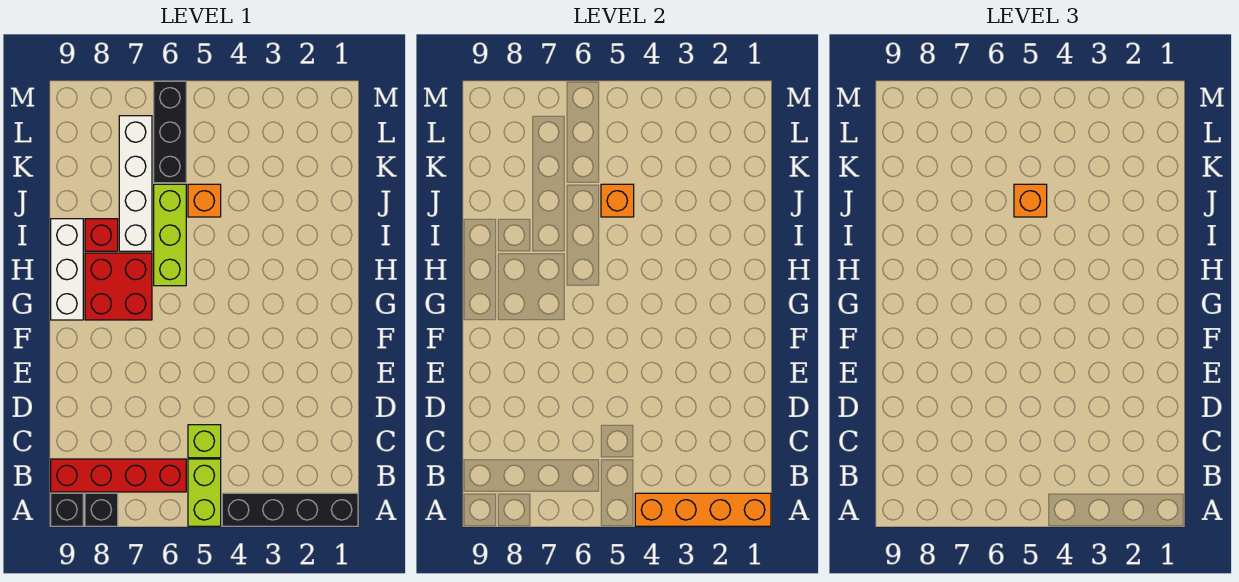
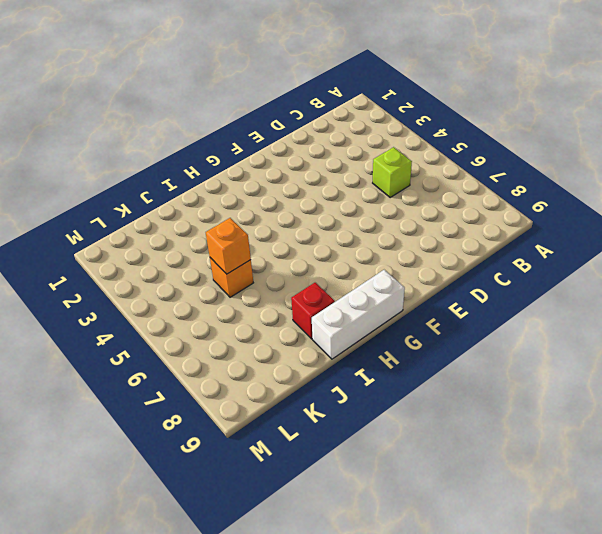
none -> black 1x4 brick [222,493,358,526]
none -> lime 1x2 brick [188,459,221,526]
none -> black 1x1 brick [85,493,118,526]

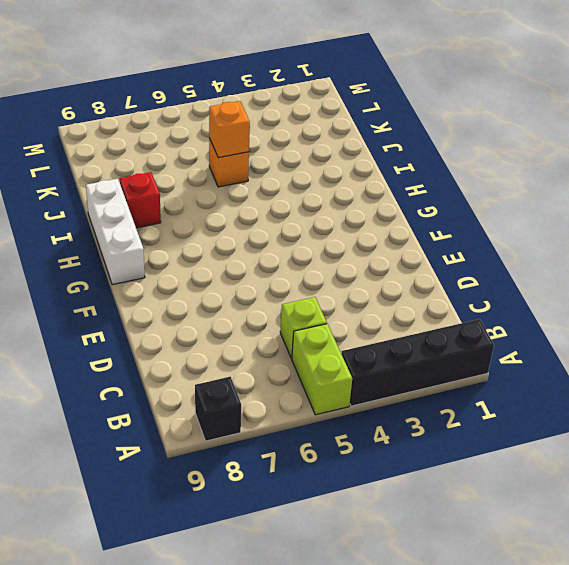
none -> black 1x1 brick [51,493,83,526]
none -> red 1x4 brick [51,459,186,492]
none -> red 2x2 brick [85,253,152,320]

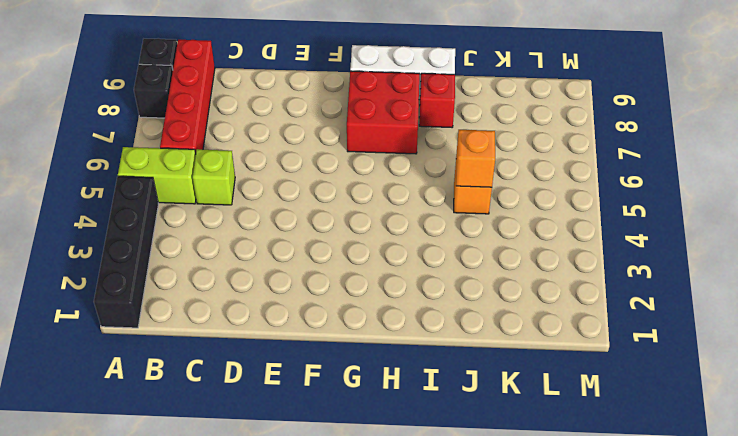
none -> lime 1x3 brick [154,184,186,286]
none -> white 1x4 brick [119,116,152,251]
none -> black 1x3 brick [154,81,186,183]

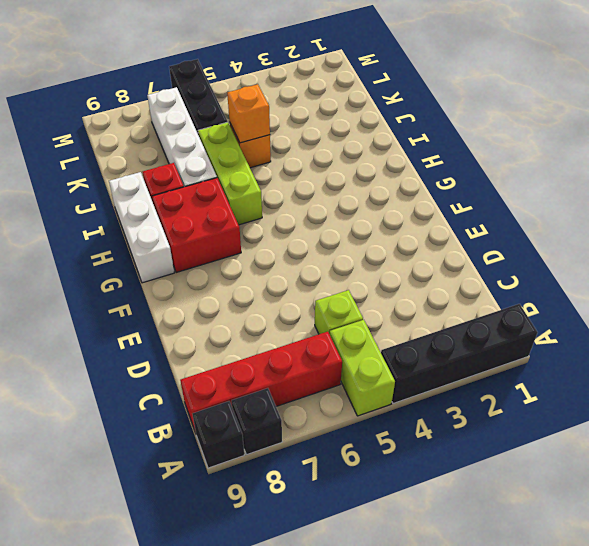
none -> orange 1x4 brick [635,493,771,526]
none -> orange 1x1 brick [1014,184,1047,217]

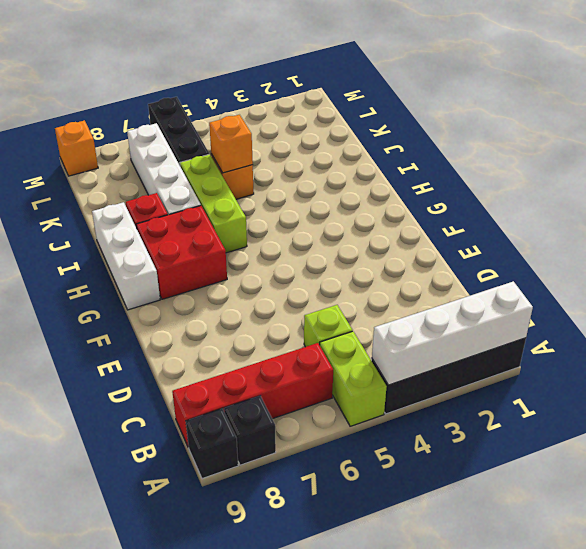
white 1x4 brick [372,281,533,385] -> orange 1x4 brick [635,493,771,526]
orange 1x1 brick [55,120,98,176] -> orange 1x1 brick moved to [1014,184,1047,217]

